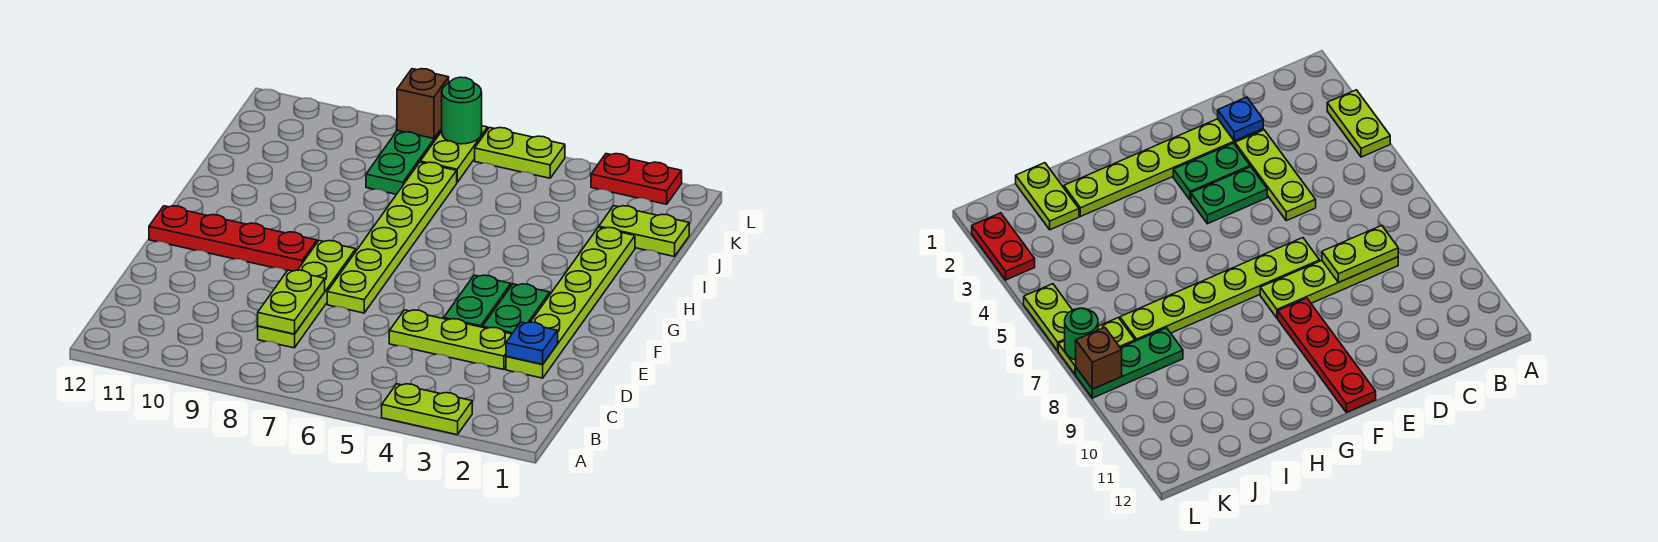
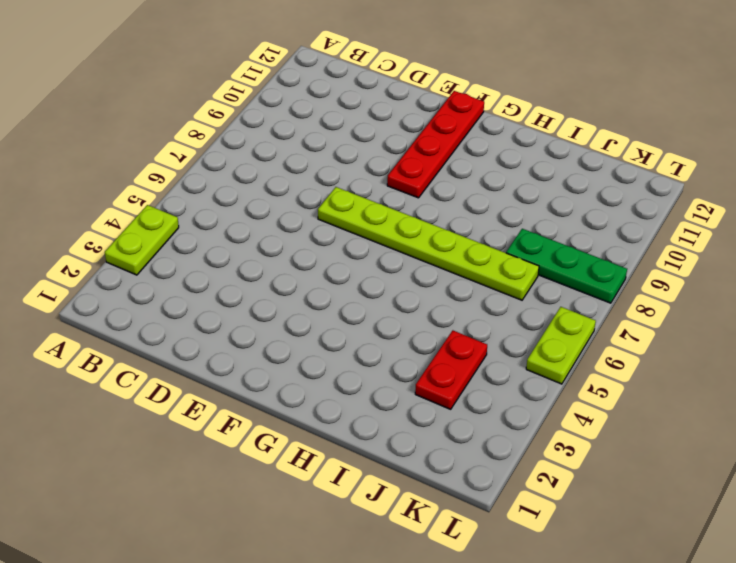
red 1x2 plate [415,331,487,409] -> red 1x2 plate moved to [591,154,682,204]
none -> lime 1x4 plate [258,241,356,348]
none -> lime 1x6 plate [506,227,635,378]
none -> lime 1x3 plate [389,310,512,370]

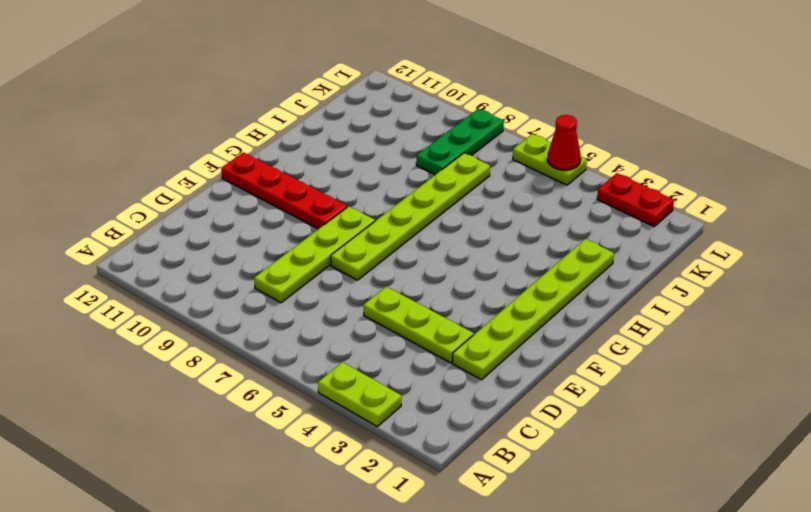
red 1x1 cone [547,115,581,170] -> none
none -> green 1x2 plate [483,284,550,334]
none -> green 1x2 plate [444,275,511,327]
none -> lime 1x2 plate [599,206,689,257]

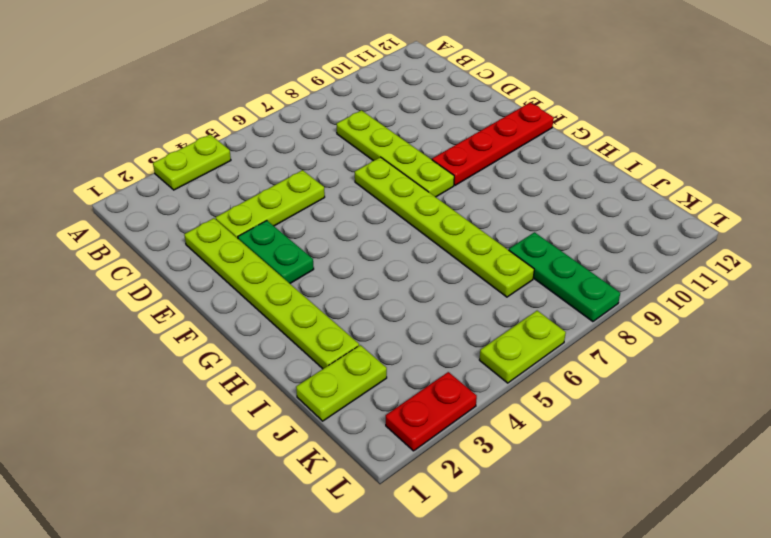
none -> green 1x2 plate [444,275,511,327]
none -> lime 1x2 plate [420,126,488,182]
none -> lime 1x2 plate [258,270,325,334]

